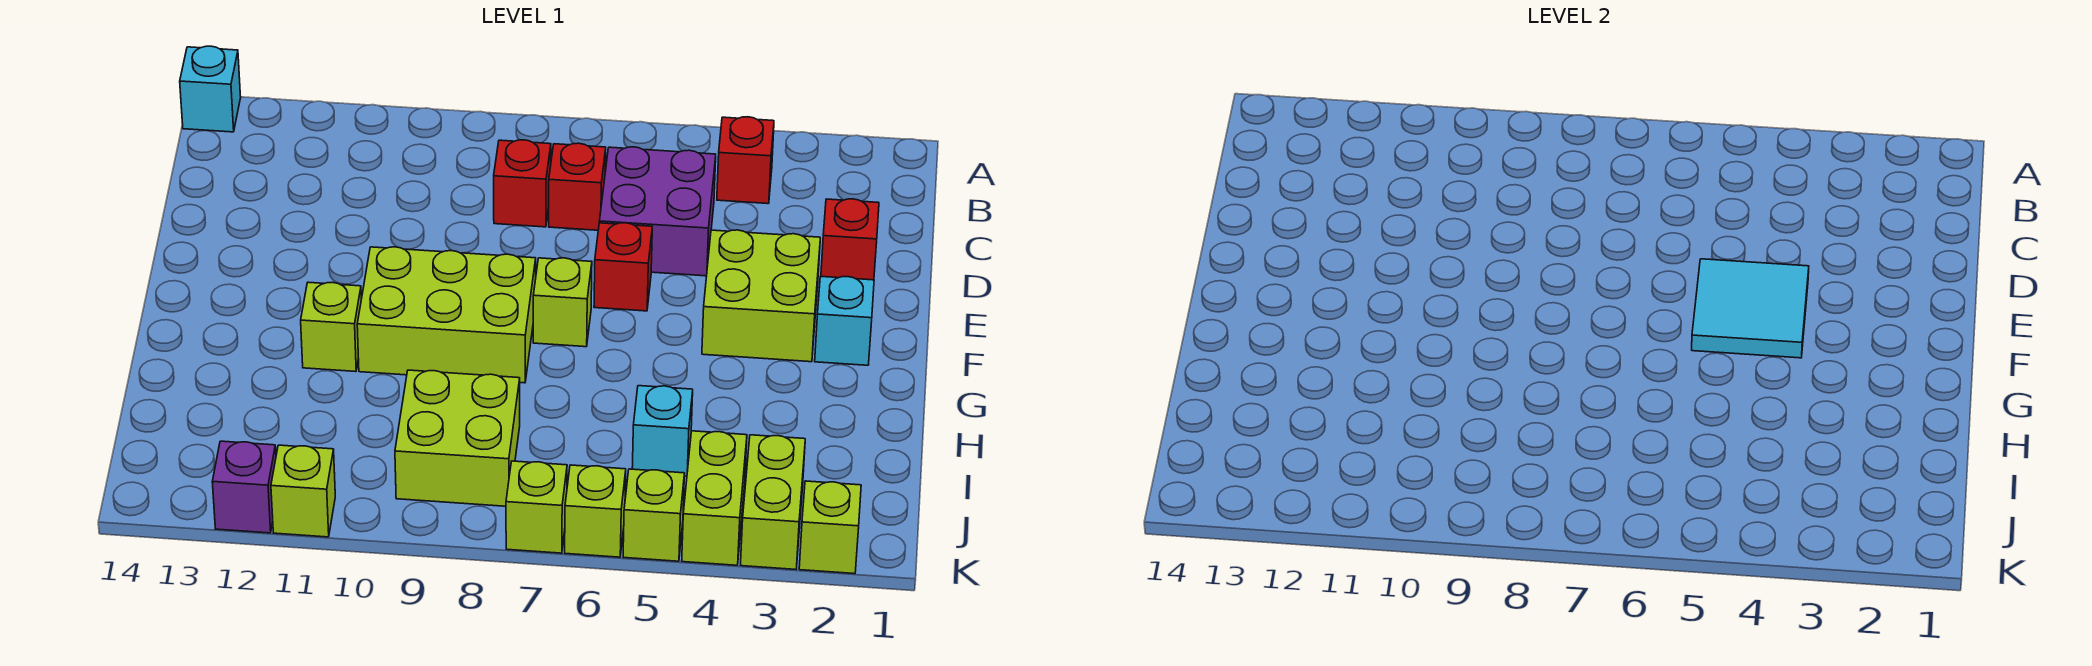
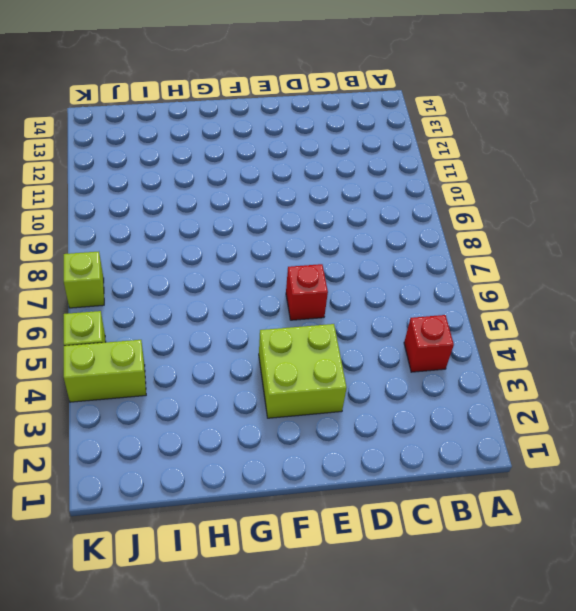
none -> cyan 1x1 brick [180,46,241,132]
none -> purple 2x2 brick [599,147,716,276]
none -> red 1x1 brick [549,143,606,230]

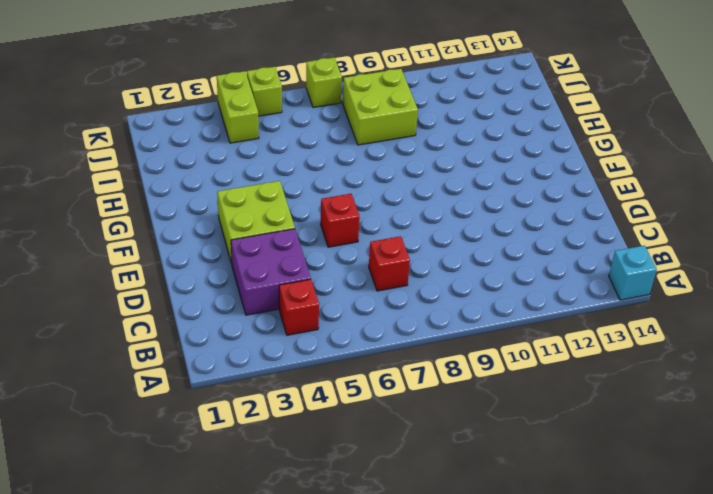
purple 2x2 brick [231,229,311,315] -> purple 2x2 brick moved to [599,147,716,276]
none -> red 1x1 brick [494,140,551,227]
none -> red 1x1 brick [821,199,879,280]
none -> cyan 1x1 brick [815,277,874,365]

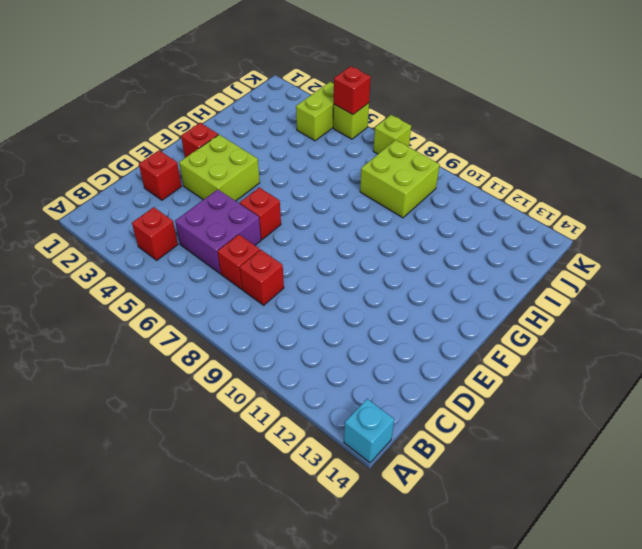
red 1x1 brick [181,123,218,158] -> cyan 1x1 brick [815,277,874,365]
red 1x1 brick [334,66,371,115] -> none
none -> lime 1x1 brick [533,258,592,347]
none -> lime 2x3 brick [357,247,536,383]
none -> lime 1x1 brick [301,282,361,372]

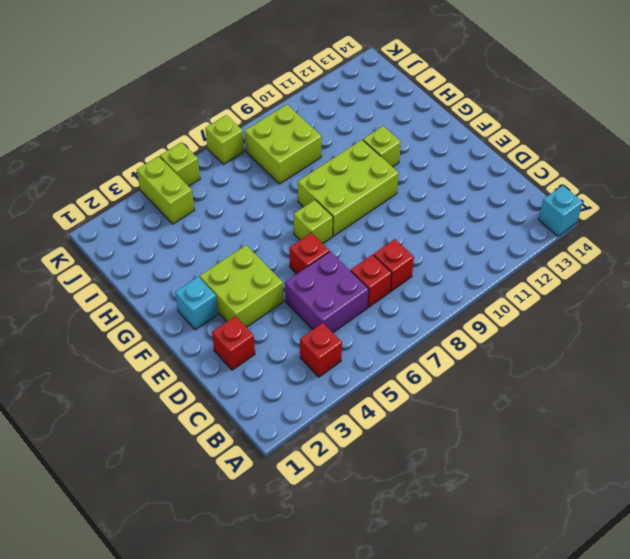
none -> cyan 1x1 brick [632,386,693,476]
none -> lime 1x2 brick [741,435,805,569]
none -> lime 1x1 brick [799,481,861,574]

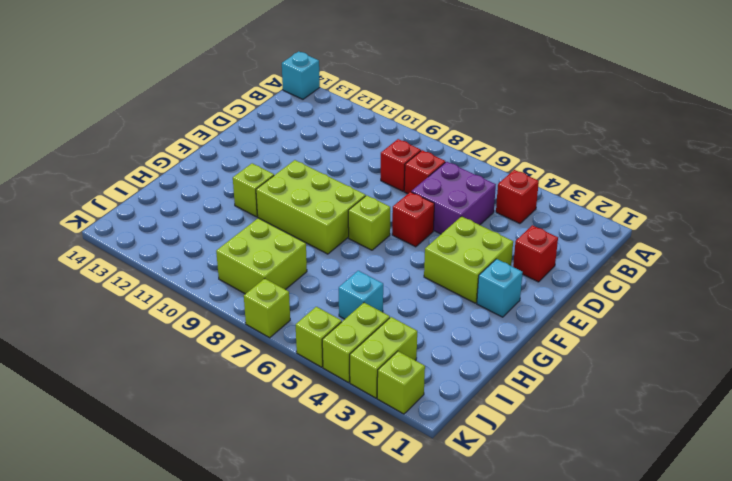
none -> lime 1x1 brick [565,465,626,557]
none -> lime 1x1 brick [271,445,335,537]
none -> purple 1x1 brick [212,441,276,533]

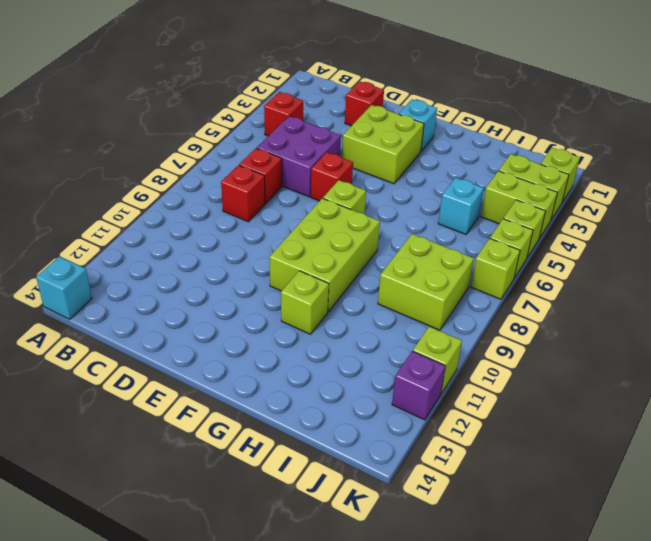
none -> cyan 2x2 tile [1692,259,1809,358]

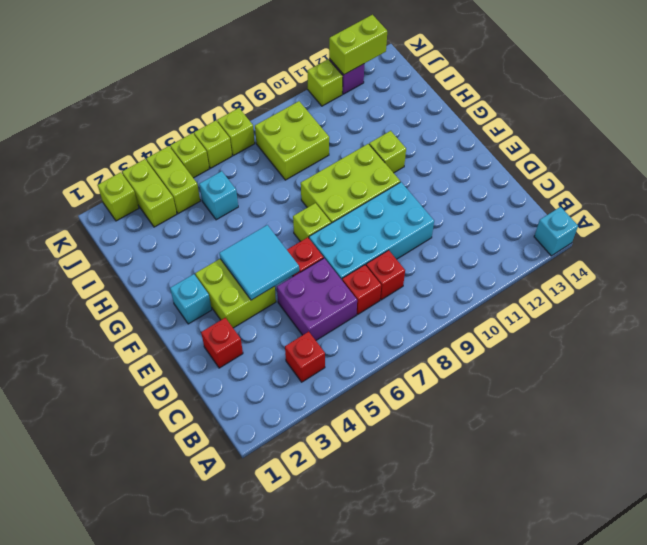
cyan 2x4 brick [309,182,434,280] -> none
lime 1x2 brick [329,15,387,75] -> none

